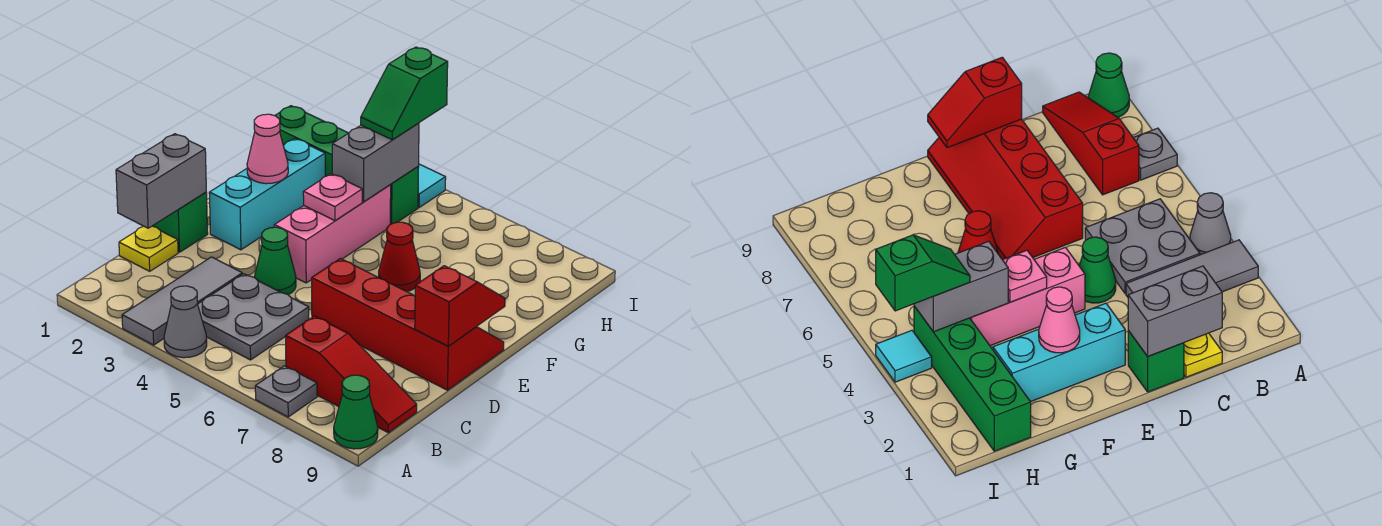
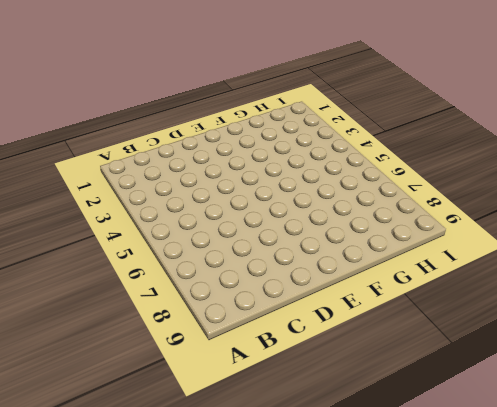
none -> grey 1x3 tile [122,257,242,345]
none -> grey 1x1 cone [164,286,207,358]
none -> grey 1x1 plate [255,366,317,417]

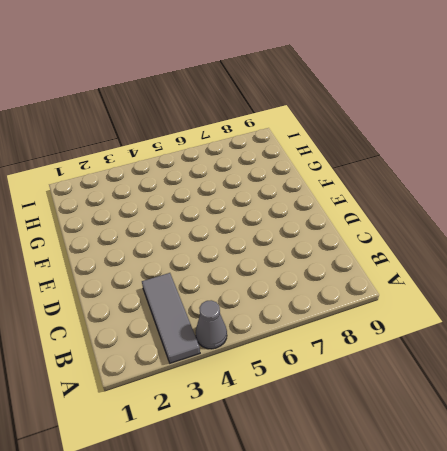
none -> grey 1x1 plate [255,366,317,417]
none -> green 1x1 cone [334,375,378,449]
none -> grey 2x2 plate [198,274,309,360]

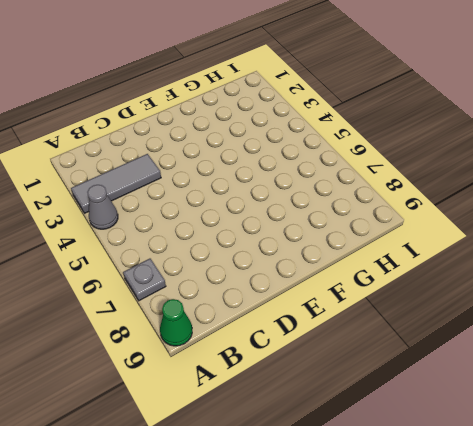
none -> grey 2x2 plate [198,274,309,360]
none -> red 1x3 slope [286,316,417,433]
none -> yellow 1x1 plate [119,226,178,271]

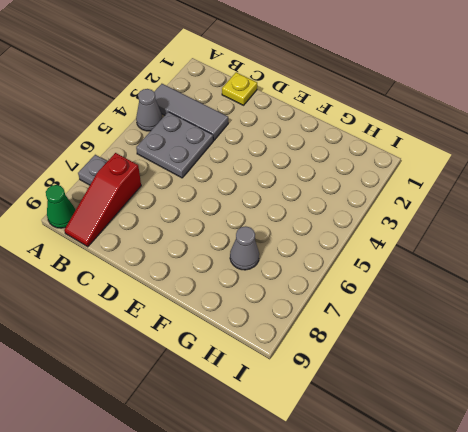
grey 1x1 cone [230,226,259,270] -> none
none -> green 1x1 brick [153,192,208,252]
none -> green 1x1 cone [254,227,296,295]
none -> red 2x4 slope [312,259,504,390]

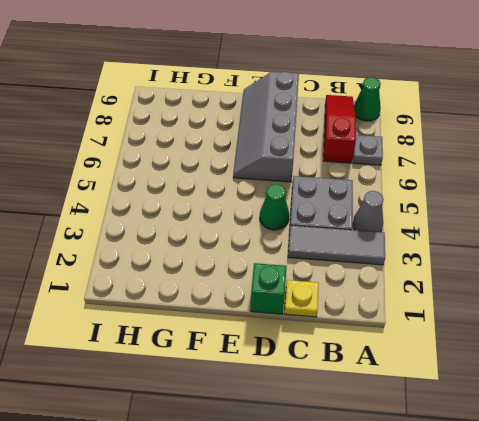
grey 2x4 slope [233,72,299,182] -> red 2x4 slope [312,259,504,390]
none -> cyan 1x3 brick [209,138,325,250]
none -> pink 1x3 brick [274,185,391,283]
none -> red 1x1 cone [378,222,420,291]

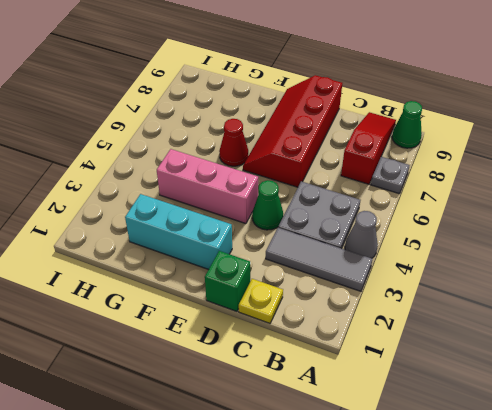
none -> green 1x4 brick [275,106,419,224]
none -> cyan 1x1 tile [418,164,446,207]
none -> grey 1x2 brick [116,134,206,228]

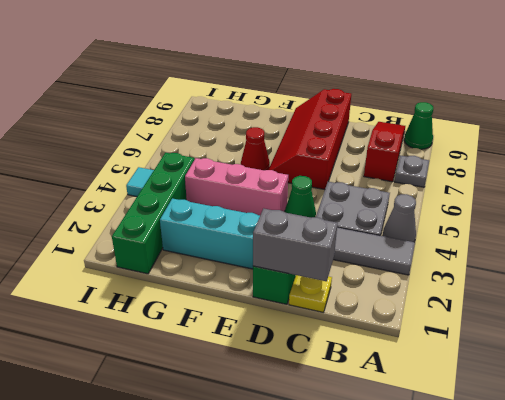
none -> red 1x2 slope [415,266,505,346]
none -> pink 1x1 cone [247,114,288,184]
none -> pink 1x1 plate [303,174,362,221]

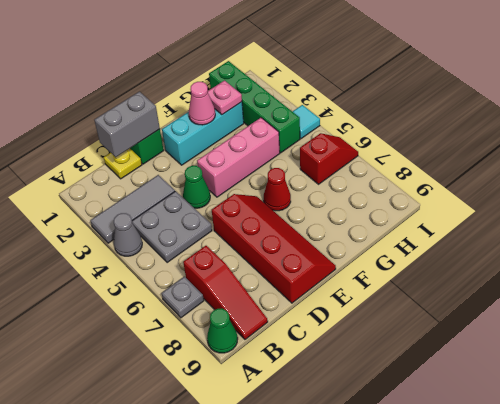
pink 1x1 plate [208,81,242,115] -> pink 1x1 plate moved to [303,174,362,221]
red 1x2 slope [300,133,358,184] -> red 1x2 slope moved to [415,266,505,346]
none -> grey 1x2 brick [332,123,419,202]
none -> green 1x2 slope [361,47,448,140]

